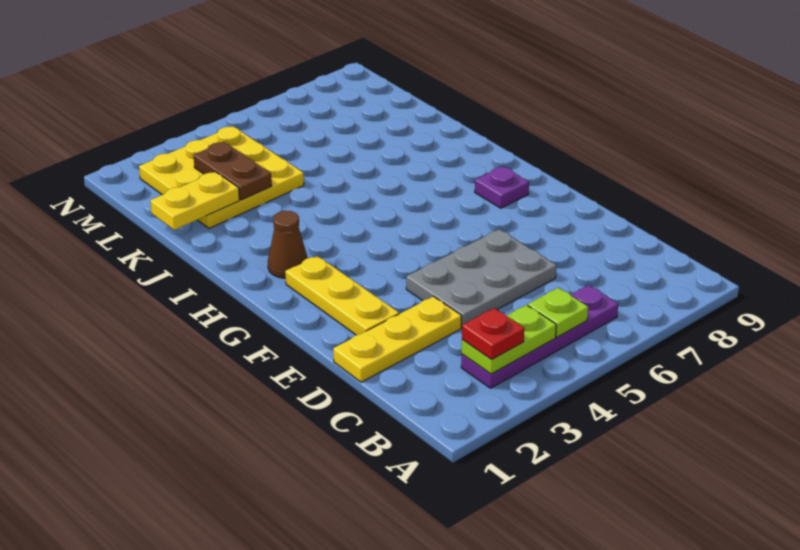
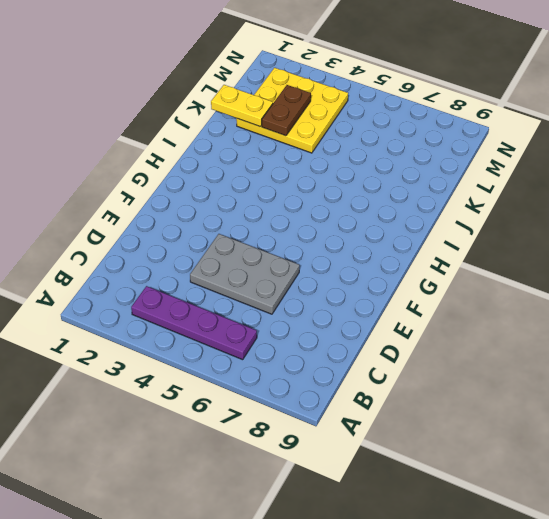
none -> yellow 1x3 plate [333,296,462,382]
none -> yellow 1x3 plate [285,256,399,335]
none -> purple 1x1 plate [475,166,529,208]

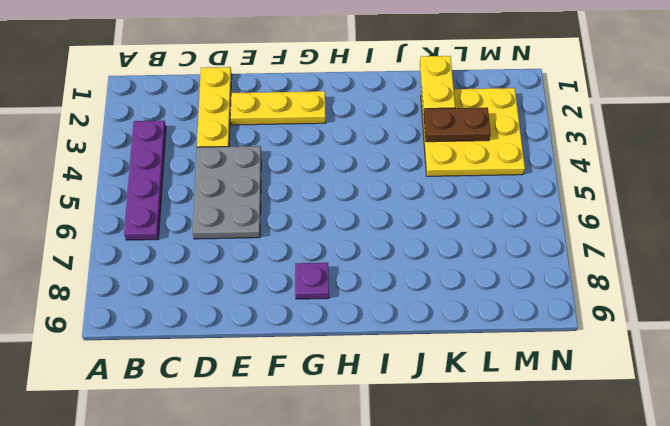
none -> brown 1x1 cone [268,211,308,278]
none -> lime 1x2 plate [462,305,556,374]
none -> lime 1x1 plate [528,288,588,337]

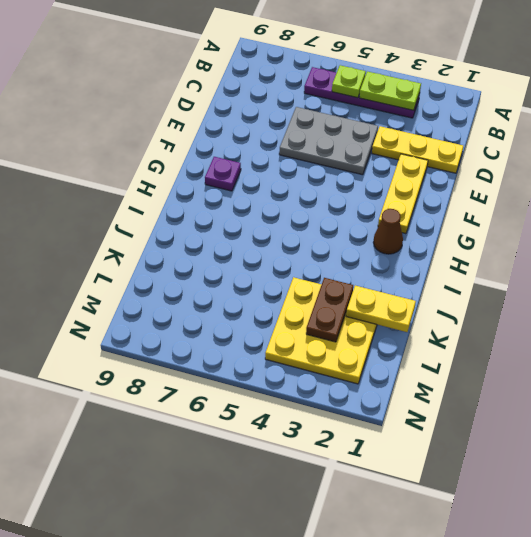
none -> red 1x1 plate [462,308,524,360]

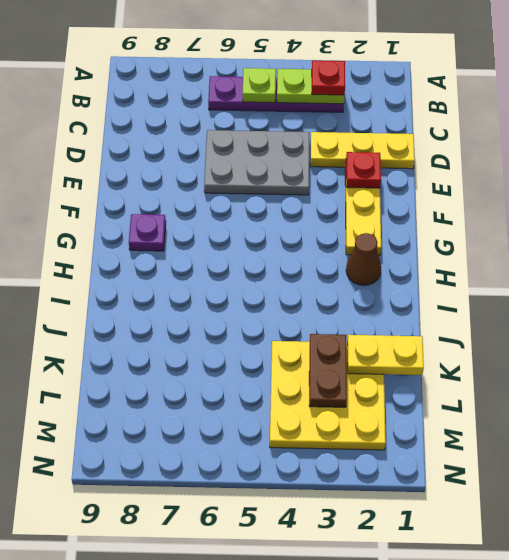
red 1x1 plate [346,152,381,188] -> none

